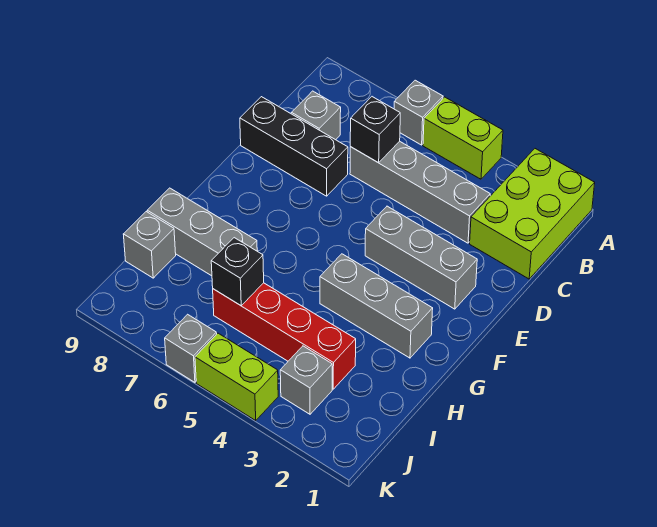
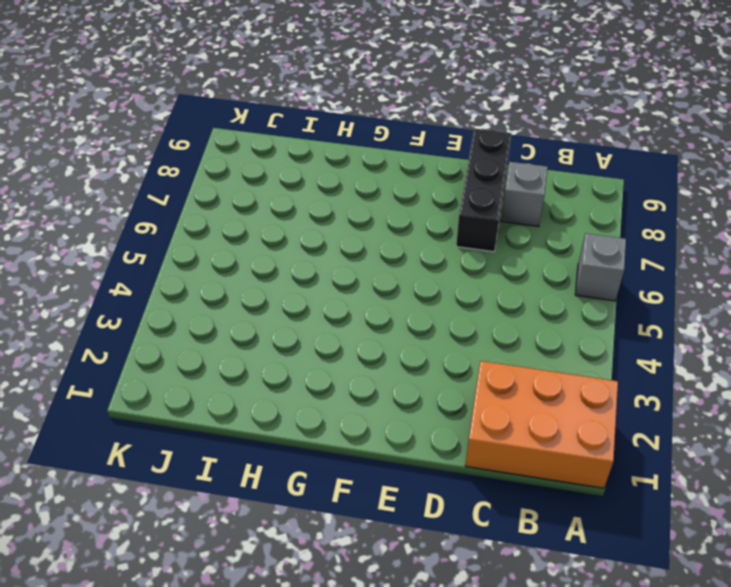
orange 2x3 brick [465,361,618,488] -> lime 2x3 brick [470,149,595,279]
none -> lime 1x2 brick [423,97,503,179]
none -> grey 1x4 brick [350,141,490,243]
none -> grey 1x3 brick [365,206,477,309]

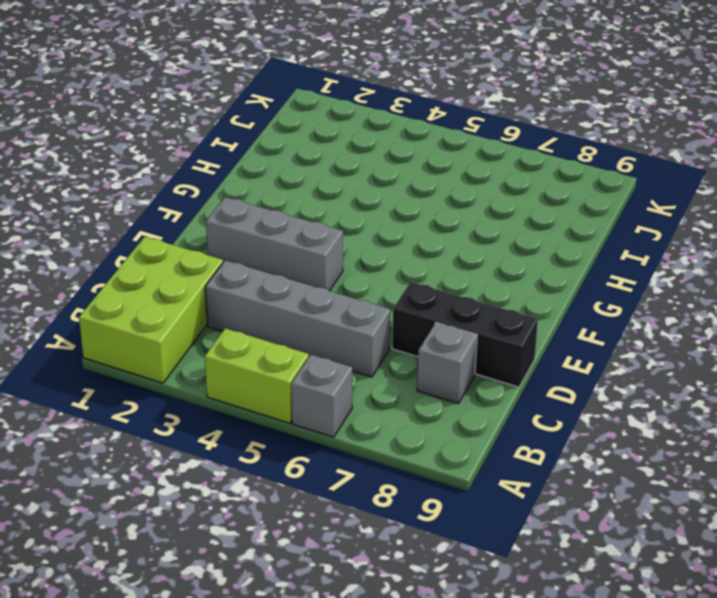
none -> grey 1x3 brick [320,254,433,358]
none -> grey 1x3 brick [147,188,257,276]
none -> red 1x4 brick [213,283,356,389]

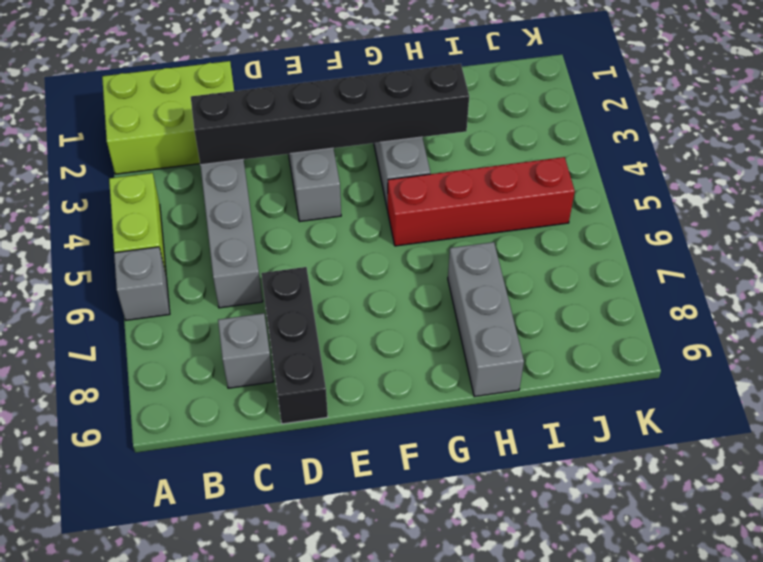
black 1x6 brick [191,64,469,165] -> none
red 1x4 brick [388,157,575,246] -> red 1x4 brick turned to [213,283,356,389]
none -> grey 1x1 brick [123,212,176,278]
none -> grey 1x1 brick [280,346,332,414]
none -> lime 1x2 brick [195,333,278,420]

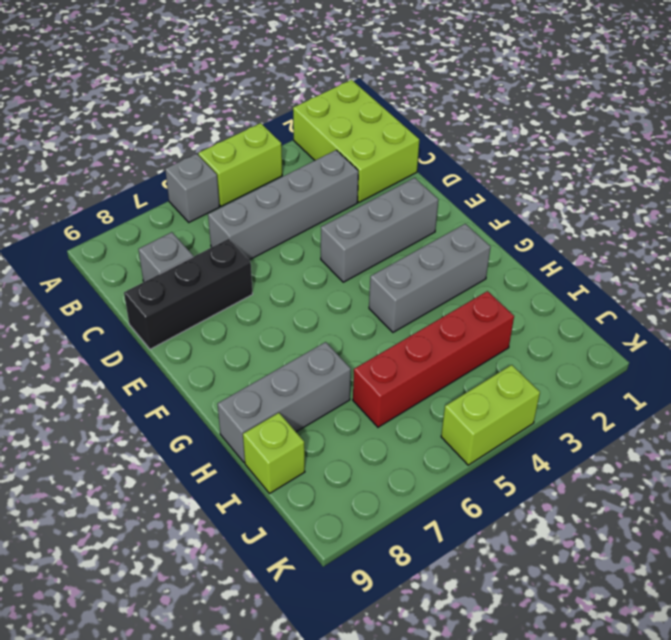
lime 1x1 brick [243,413,305,493] -> grey 1x1 brick [123,212,176,278]
none -> grey 1x1 brick [280,346,332,414]
none -> grey 1x1 brick [165,314,217,382]
none -> black 1x1 brick [350,97,400,163]

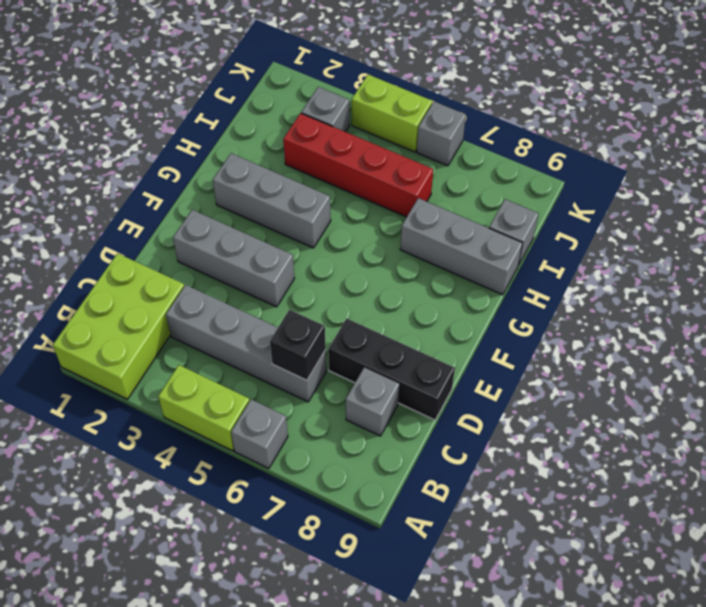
none -> black 1x1 brick [211,238,264,305]

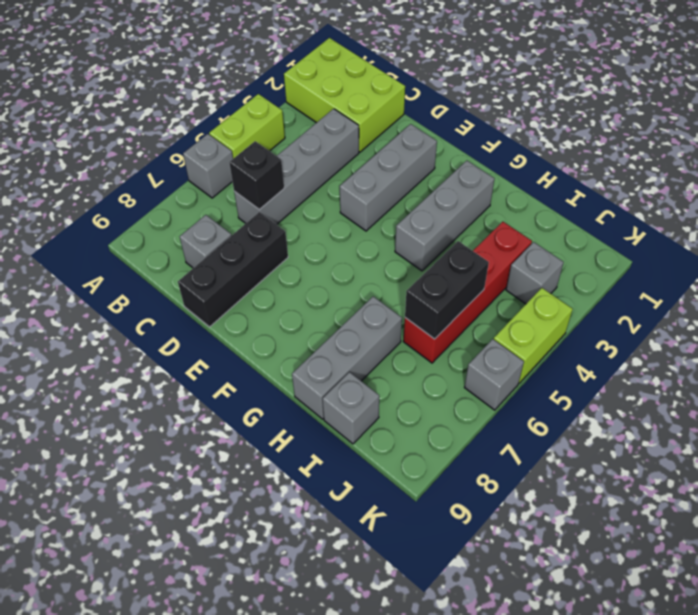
black 1x2 brick [405,241,489,339] -> black 1x1 brick [211,238,264,305]

